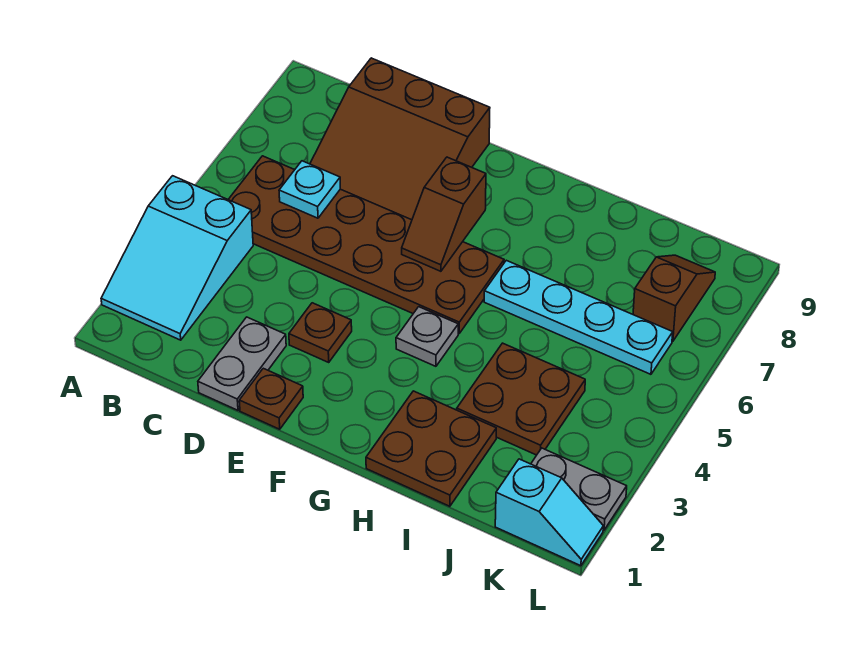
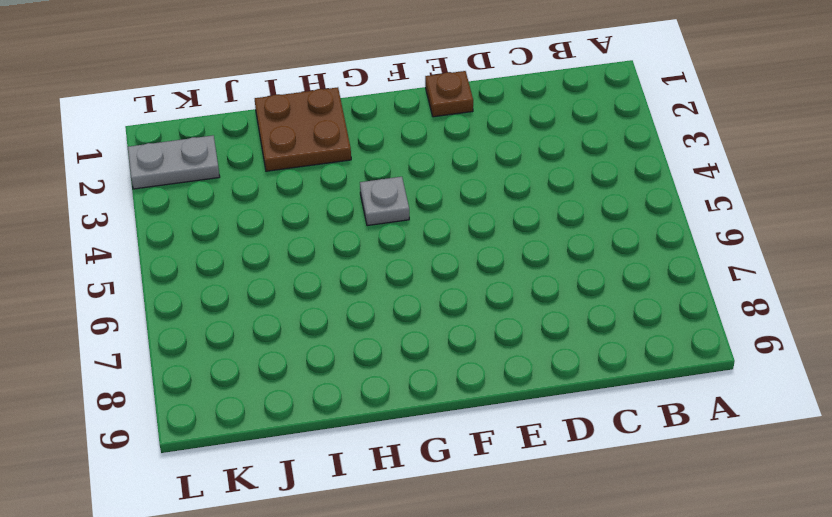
none -> cyan 2x3 slope [101,176,253,340]
none -> brown 2x6 plate [228,156,504,334]
none -> brown 3x3 slope [310,58,490,220]

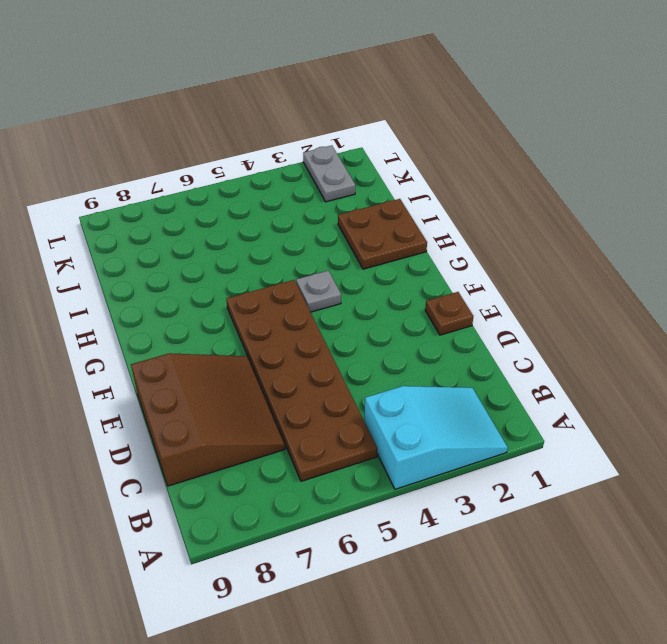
none -> grey 1x2 plate [198,317,286,410]
none -> brown 1x1 plate [289,303,352,362]
none -> cyan 1x4 plate [484,260,673,374]

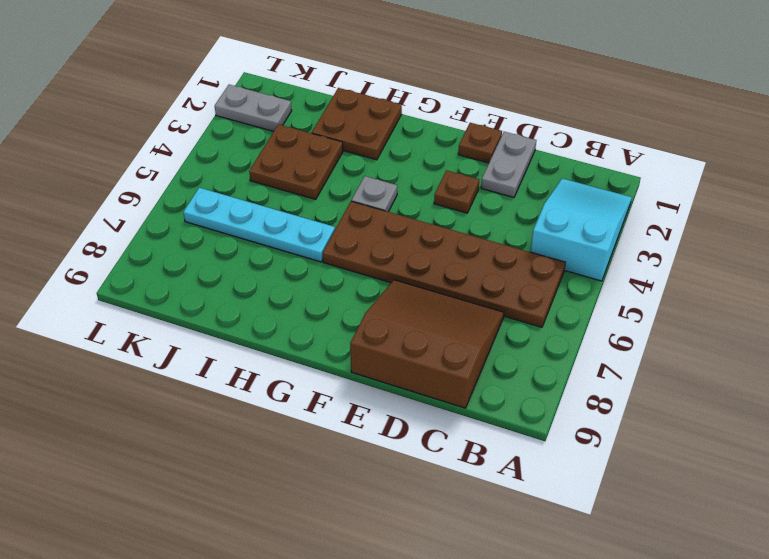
none -> cyan 1x2 slope [495,459,603,566]
none -> brown 1x2 slope [633,255,715,342]
none -> cyan 1x1 plate [279,161,340,218]

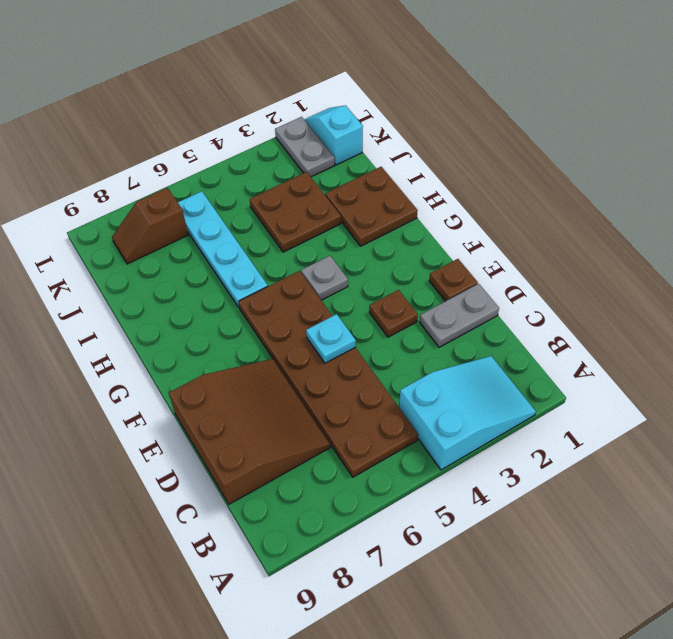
cyan 1x1 plate [306,314,356,363] -> cyan 1x1 plate moved to [279,161,340,218]
none -> brown 1x2 slope [402,157,486,271]

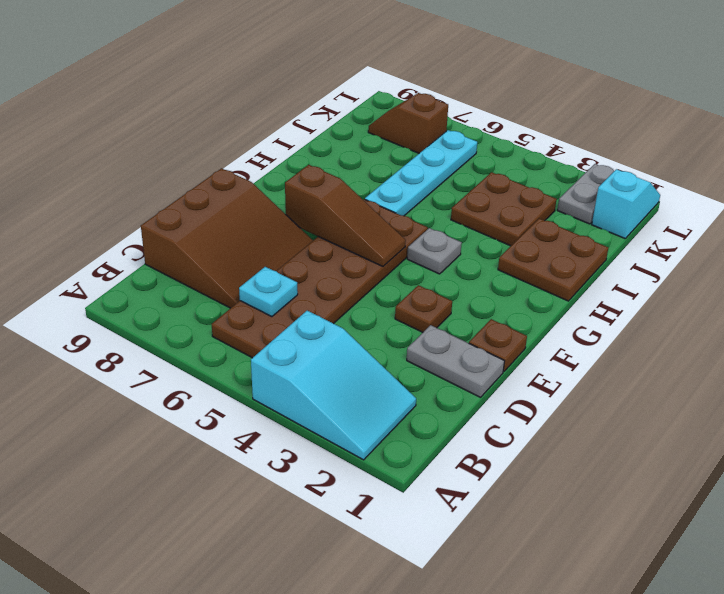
brown 1x3 slope [285,165,406,266] -> brown 1x2 slope [402,157,486,271]

